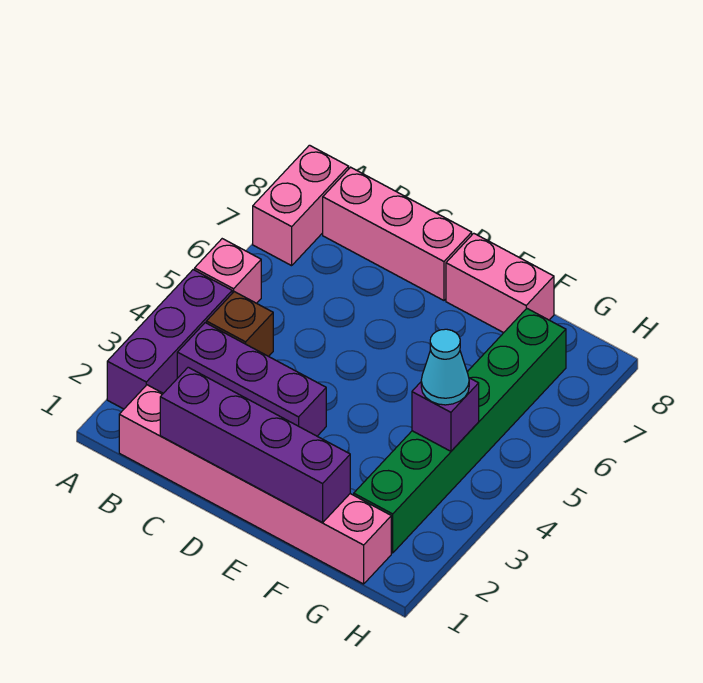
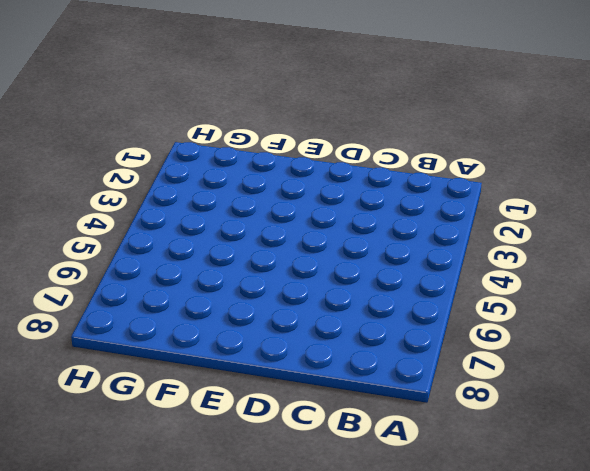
none -> purple 1x3 brick [107,270,232,409]
none -> pink 1x1 brick [195,239,261,303]
none -> pink 1x2 brick [253,145,349,266]

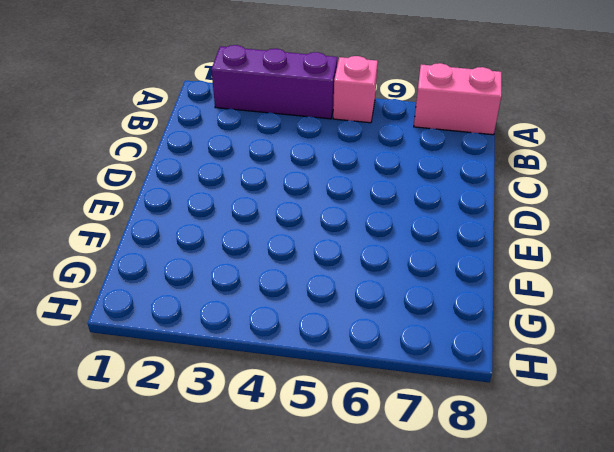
none -> pink 1x6 brick [119,385,391,584]
none -> purple 1x3 brick [177,323,326,436]
none -> brown 1x1 brick [206,292,273,356]

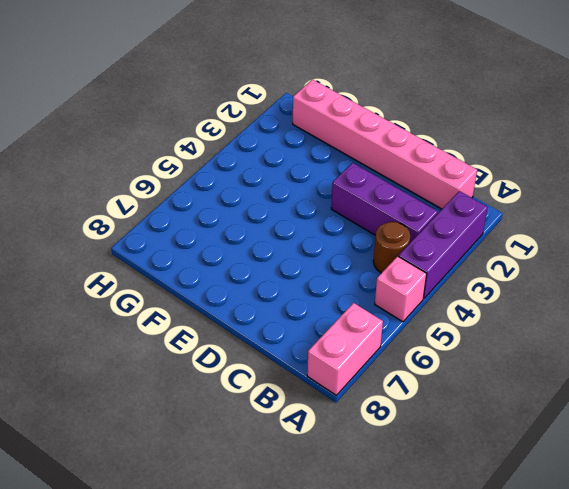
brown 1x1 round brick [373,222,410,273] -> brown 1x1 brick [206,292,273,356]
none -> pink 1x3 brick [323,167,472,300]
none -> pink 1x2 brick [446,233,554,333]
none -> green 1x6 brick [354,309,566,553]

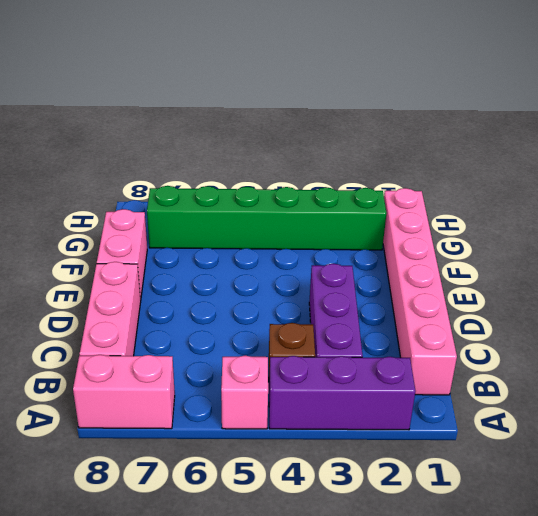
none -> purple 1x4 brick [160,367,350,523]
none -> purple 1x1 brick [412,378,479,451]
none -> cyan 1x1 cone [421,329,469,405]

